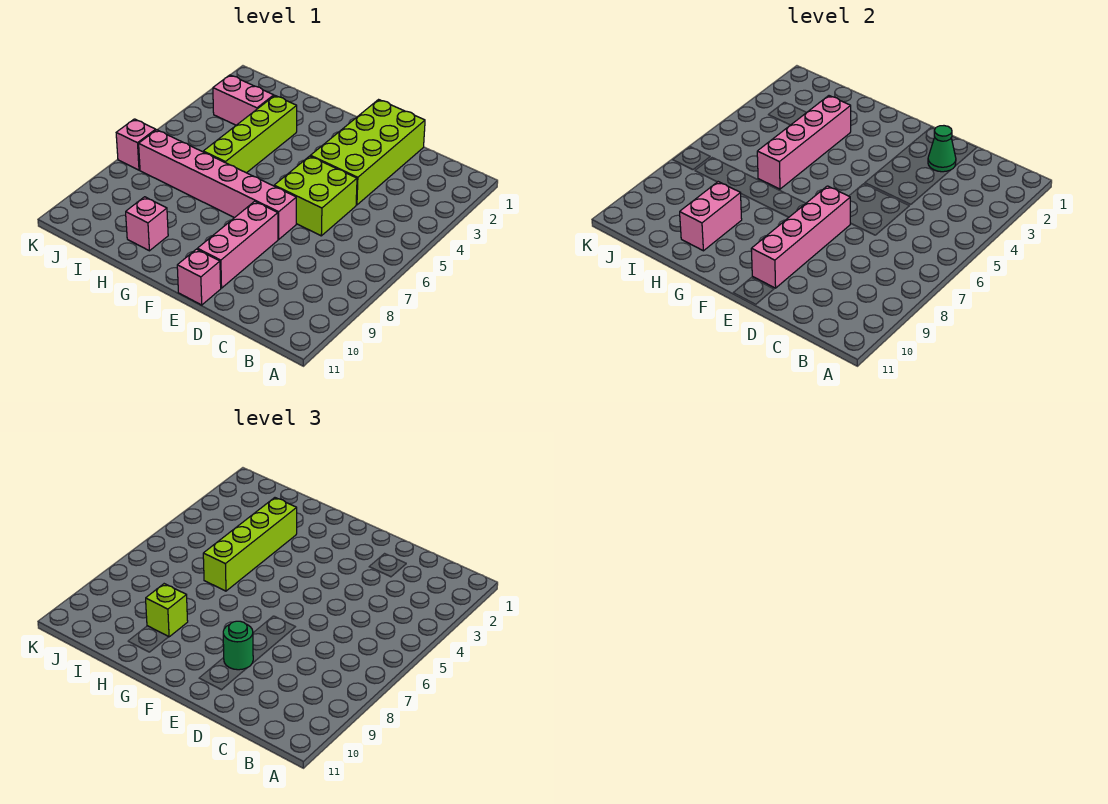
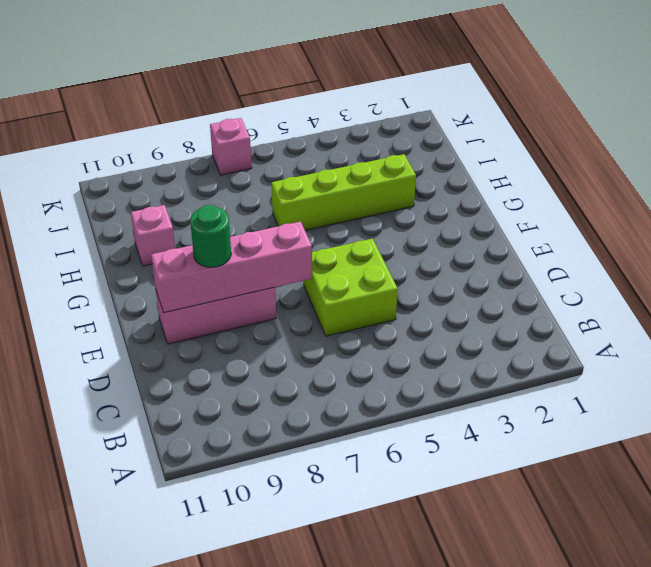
none -> lime 2x4 brick [311,100,425,205]
none -> pink 1x6 brick [139,130,296,239]
none -> pink 1x1 brick [177,249,221,305]

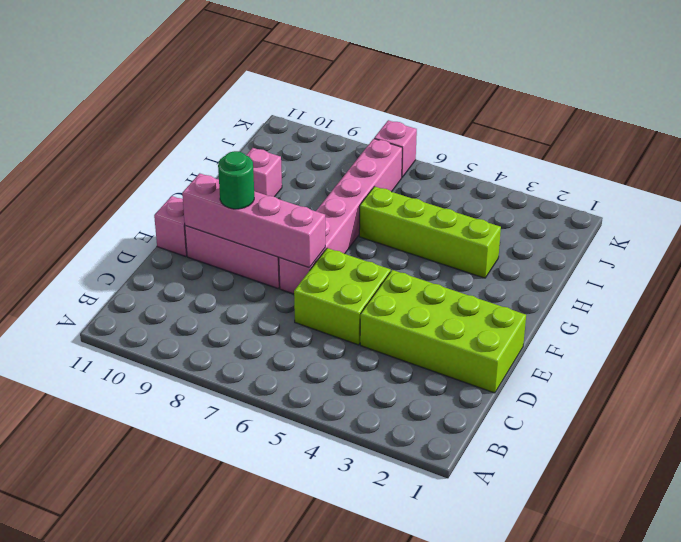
none -> pink 1x2 brick [213,75,274,125]
none -> green 1x1 cone [928,126,956,172]
none -> pink 1x4 brick [757,96,851,189]

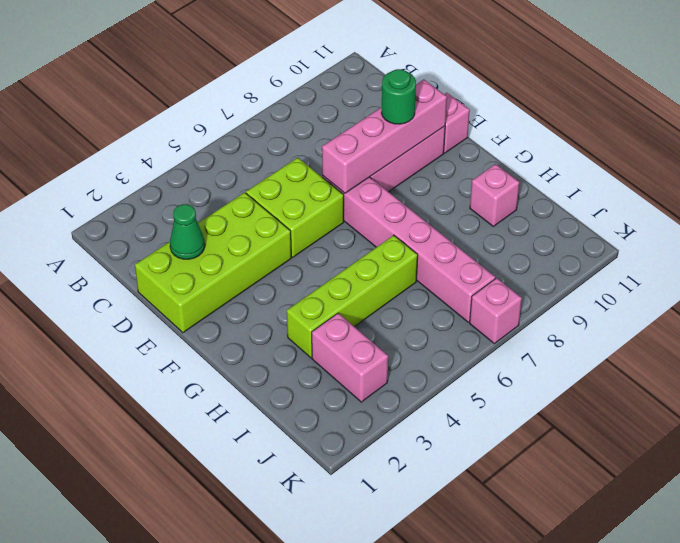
none -> pink 1x4 brick [757,96,851,189]
none -> pink 1x2 brick [680,182,742,251]
none -> lime 1x4 brick [203,498,297,591]

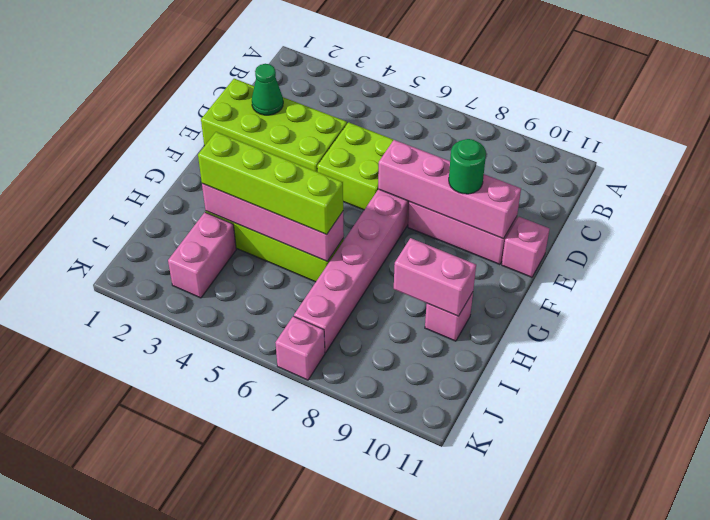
none -> lime 1x1 brick [146,584,188,637]

